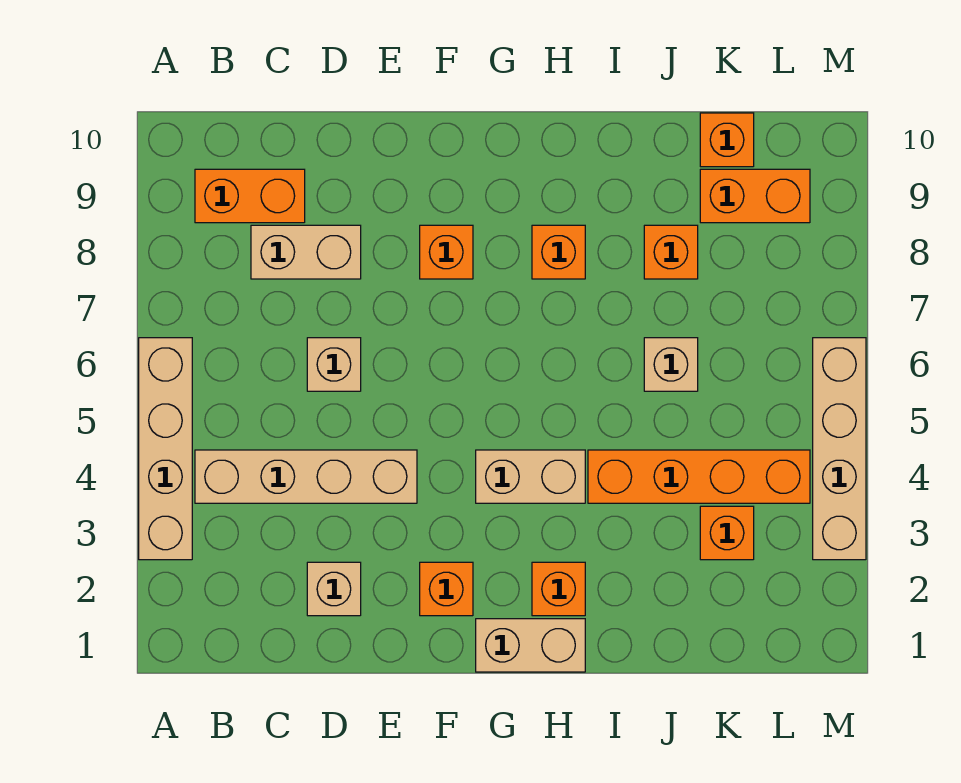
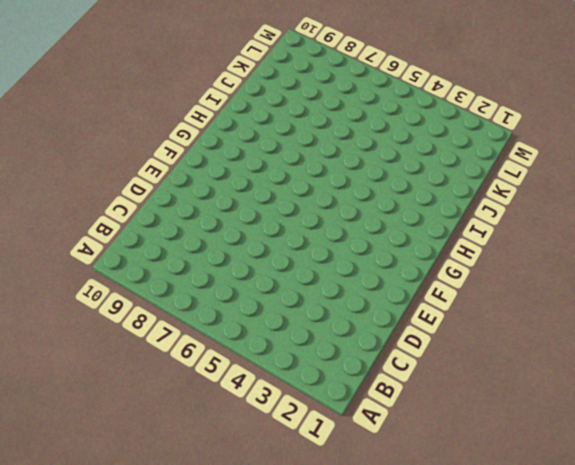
none -> tan 1x4 brick [139,338,192,560]
none -> tan 1x4 brick [195,450,417,503]
none -> orange 1x2 brick [195,169,305,223]

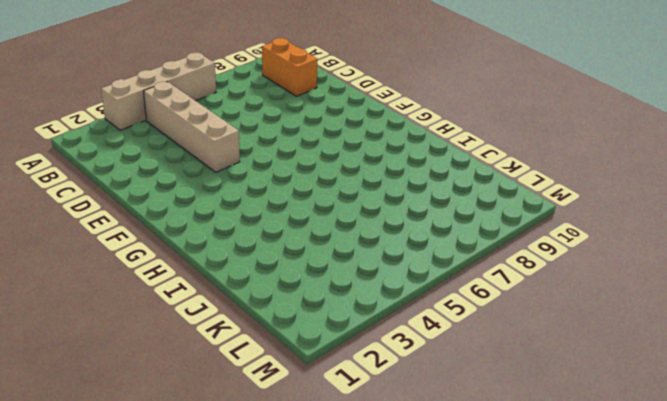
none -> tan 1x2 brick [251,225,361,279]
none -> tan 1x1 brick [307,562,361,616]
none -> tan 1x1 brick [307,338,361,391]

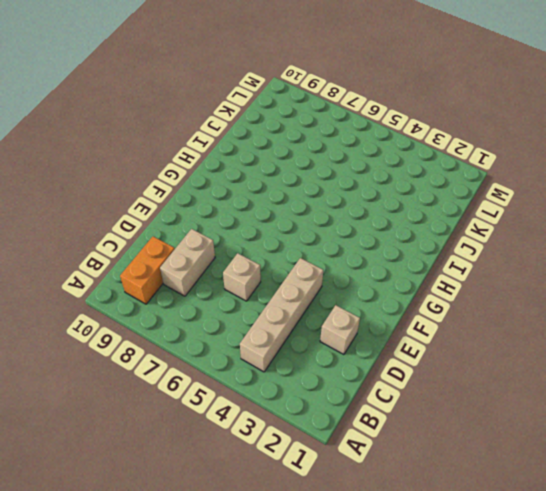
none -> tan 1x4 brick [139,338,192,560]
none -> orange 1x1 brick [420,562,473,616]
none -> orange 1x1 brick [420,225,473,279]

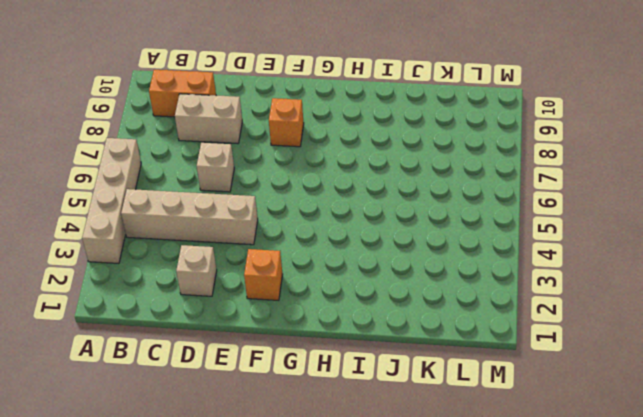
none -> tan 1x2 brick [476,619,585,672]
none -> tan 1x2 brick [476,450,585,503]
none -> orange 1x1 brick [532,562,585,616]

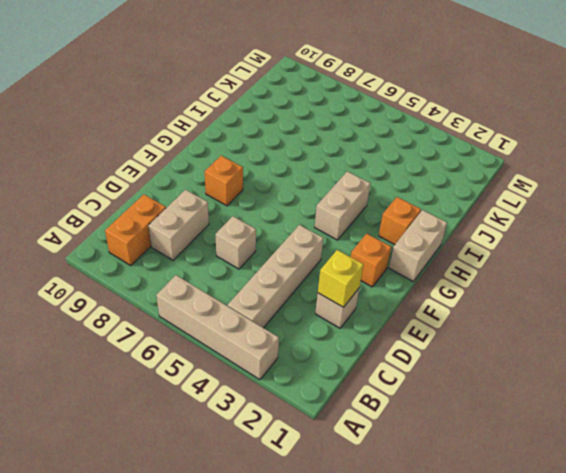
yellow 1x1 brick [318,250,364,307] -> none
none -> orange 1x1 brick [532,225,585,279]
none -> orange 1x4 brick [588,450,810,503]
none -> tan 1x1 brick [644,338,698,391]

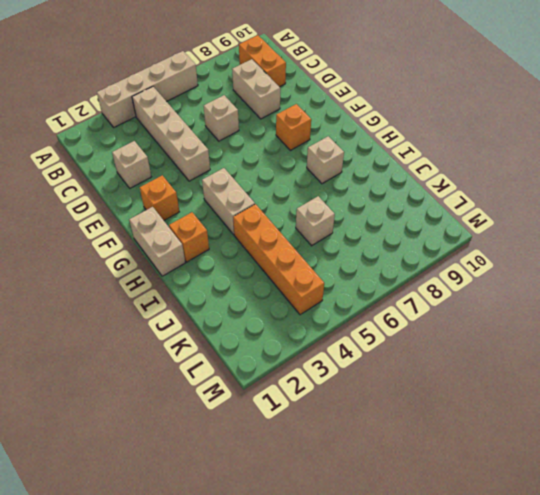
tan 1x1 brick [307,136,344,184] -> orange 1x1 brick [532,225,585,279]
none -> orange 1x1 brick [644,225,698,279]
none -> orange 1x1 brick [700,506,754,560]
none -> orange 1x2 brick [700,169,810,223]

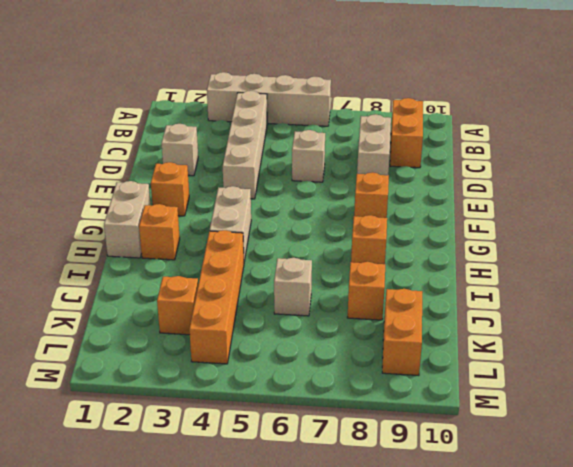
none -> orange 1x1 brick [700,113,754,167]
none -> tan 1x4 brick [813,338,866,560]

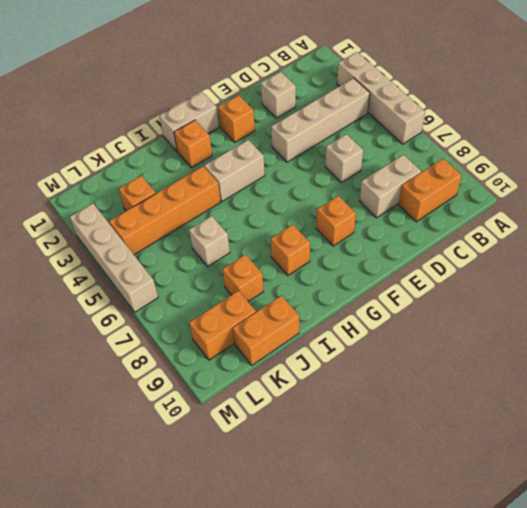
orange 1x2 brick [233,296,299,365] -> orange 1x1 brick [700,113,754,167]

